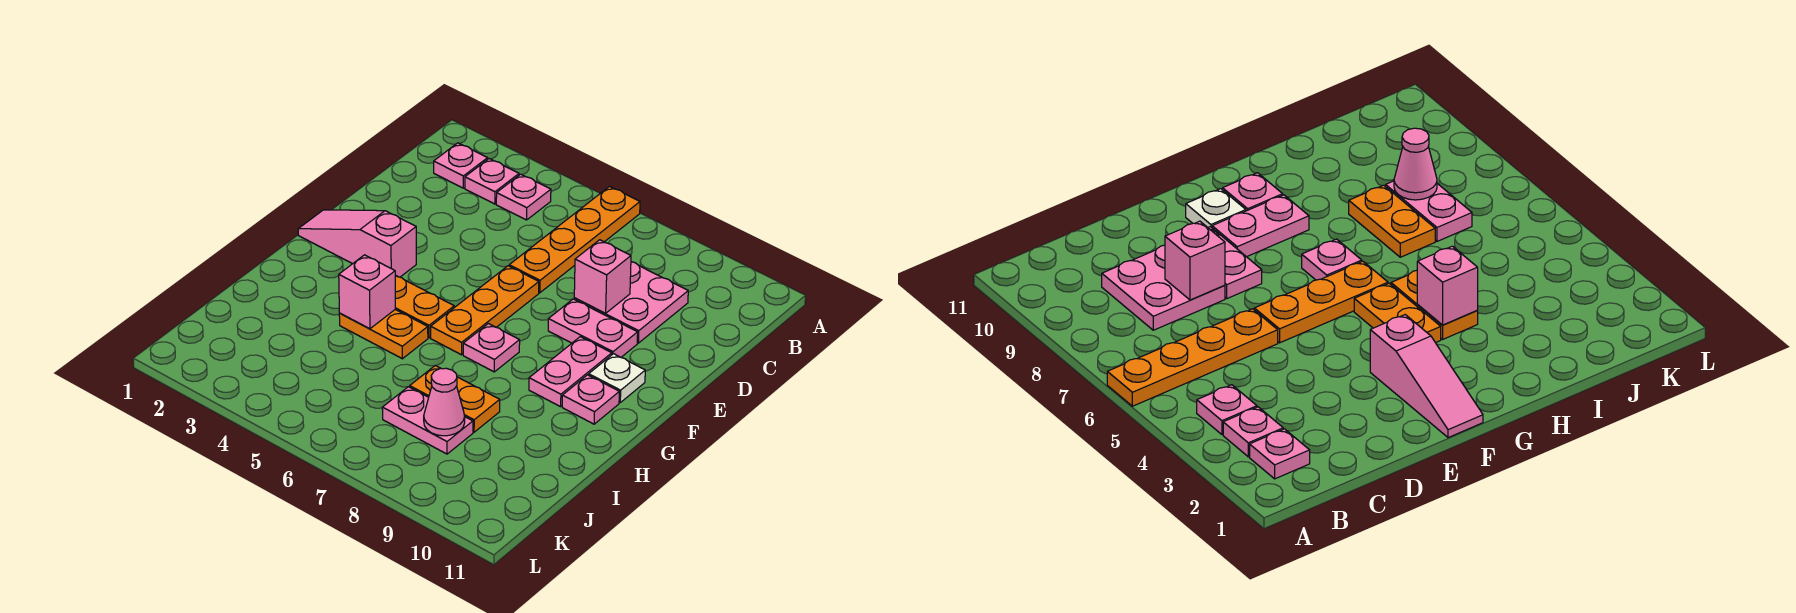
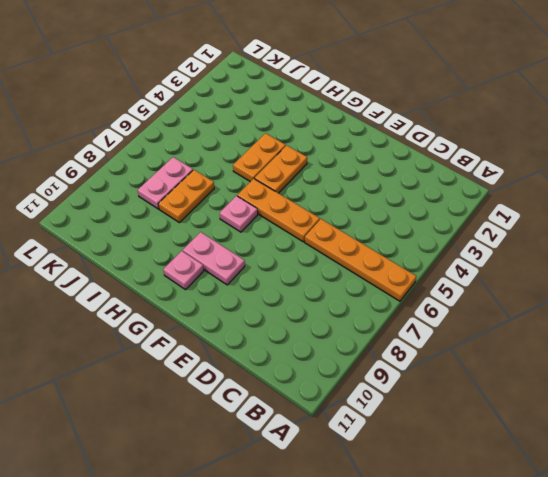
none -> pink 1x1 plate [434,143,488,188]
none -> pink 1x1 plate [465,159,519,204]
none -> pink 1x1 plate [496,174,551,220]

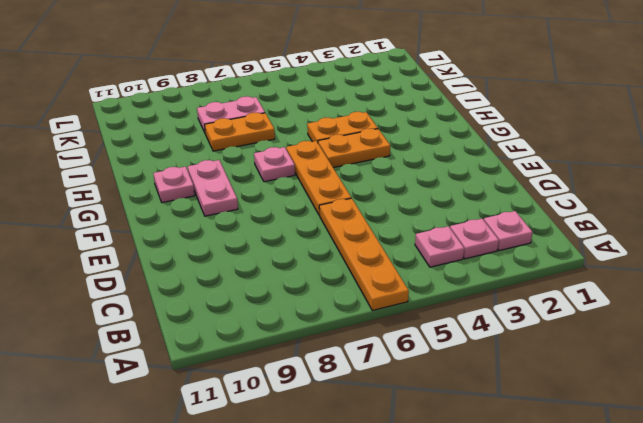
none -> pink 2x2 plate [574,262,688,343]
none -> pink 1x2 plate [548,299,638,357]
none -> pink 1x3 slope [298,210,416,277]

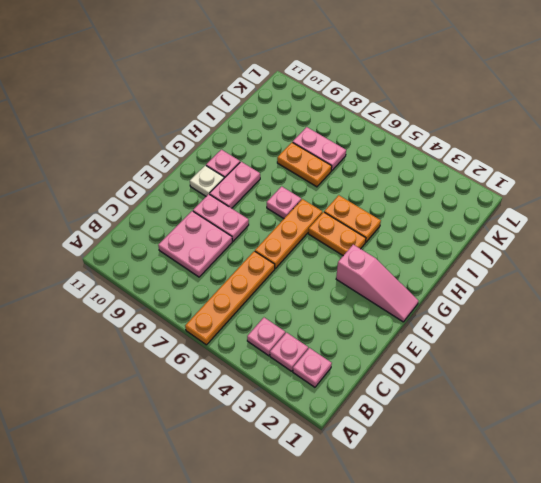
none -> pink 1x1 brick [574,240,631,313]
none -> pink 1x1 brick [339,255,395,329]
none -> pink 1x1 cone [424,368,465,436]

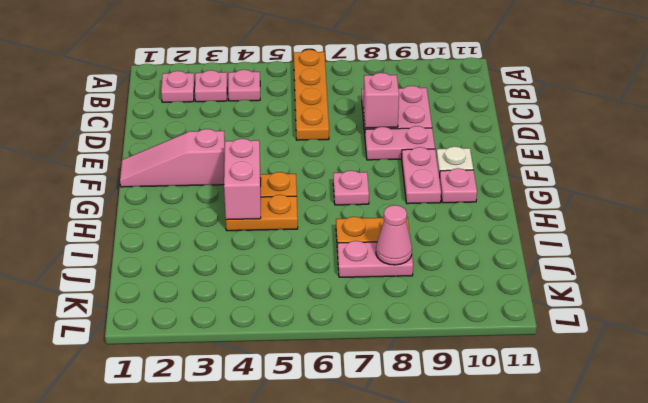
pink 1x2 brick [224,139,261,220] -> pink 1x1 brick [339,255,395,329]
none -> orange 1x3 plate [431,266,539,355]

